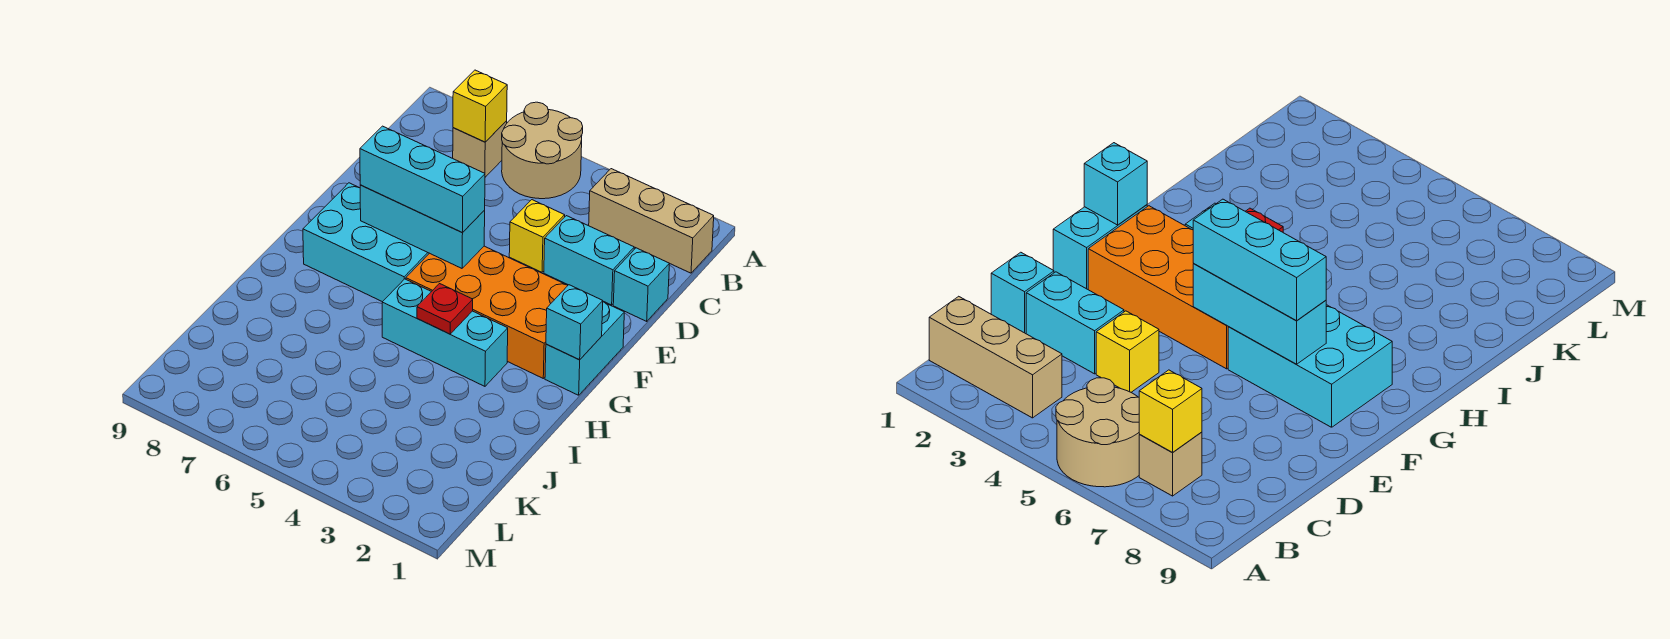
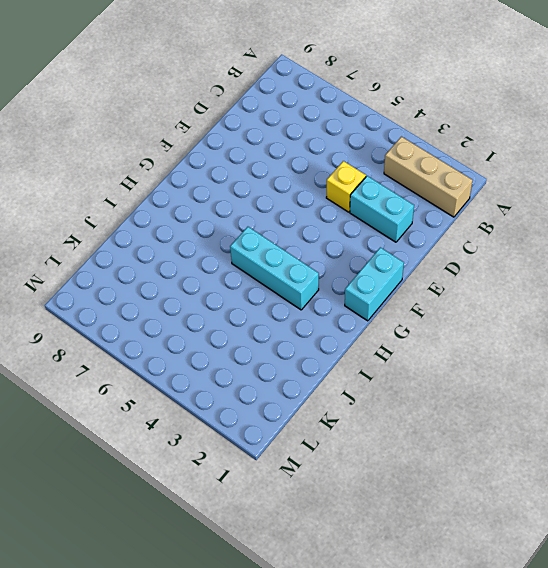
none -> tan 2x2 round brick [502,102,583,199]
none -> tan 1x1 brick [453,121,507,177]
none -> cyan 1x1 brick [613,248,669,321]

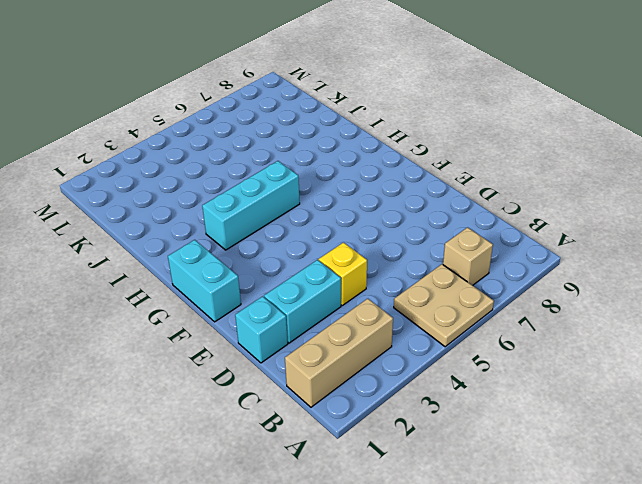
tan 2x2 plate [394,264,494,347] -> tan 2x2 round brick [502,102,583,199]
none -> orange 2x4 brick [406,246,568,378]
none -> cyan 2x3 brick [303,183,429,302]
none -> yellow 1x1 brick [453,70,507,142]

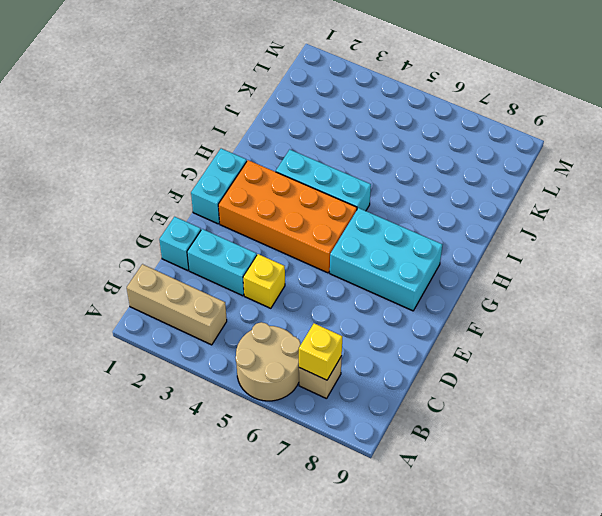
none -> cyan 1x3 brick [360,185,485,268]
none -> cyan 1x1 brick [546,285,603,360]
none -> red 1x1 plate [417,284,473,334]

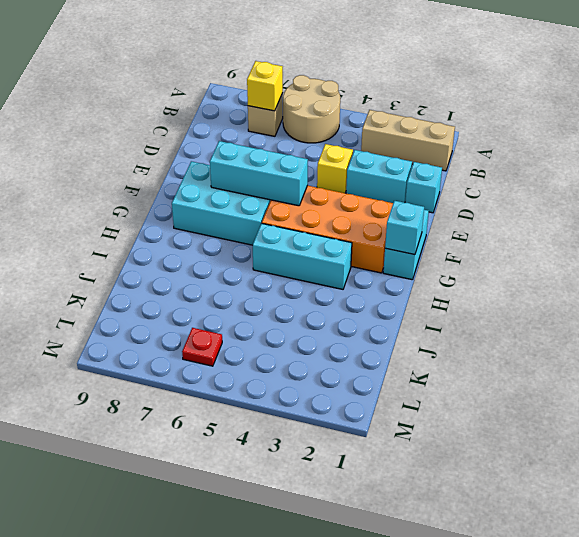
red 1x1 plate [182,328,222,366] -> red 1x1 plate moved to [417,284,473,334]
none -> cyan 1x3 brick [360,126,485,232]

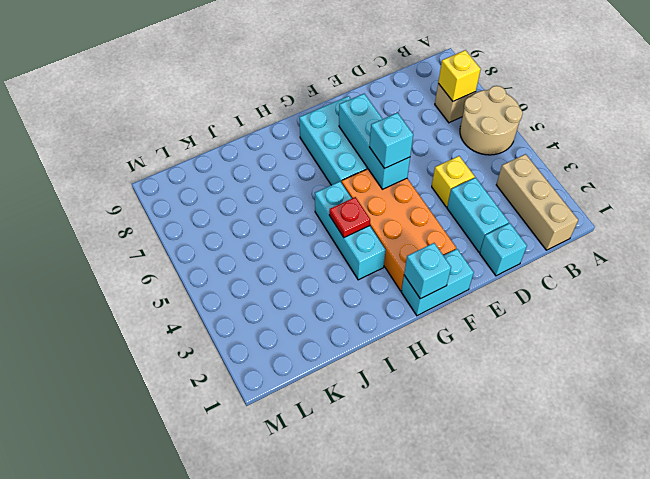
cyan 1x1 brick [370,113,413,169] -> cyan 1x3 brick [360,126,485,232]

